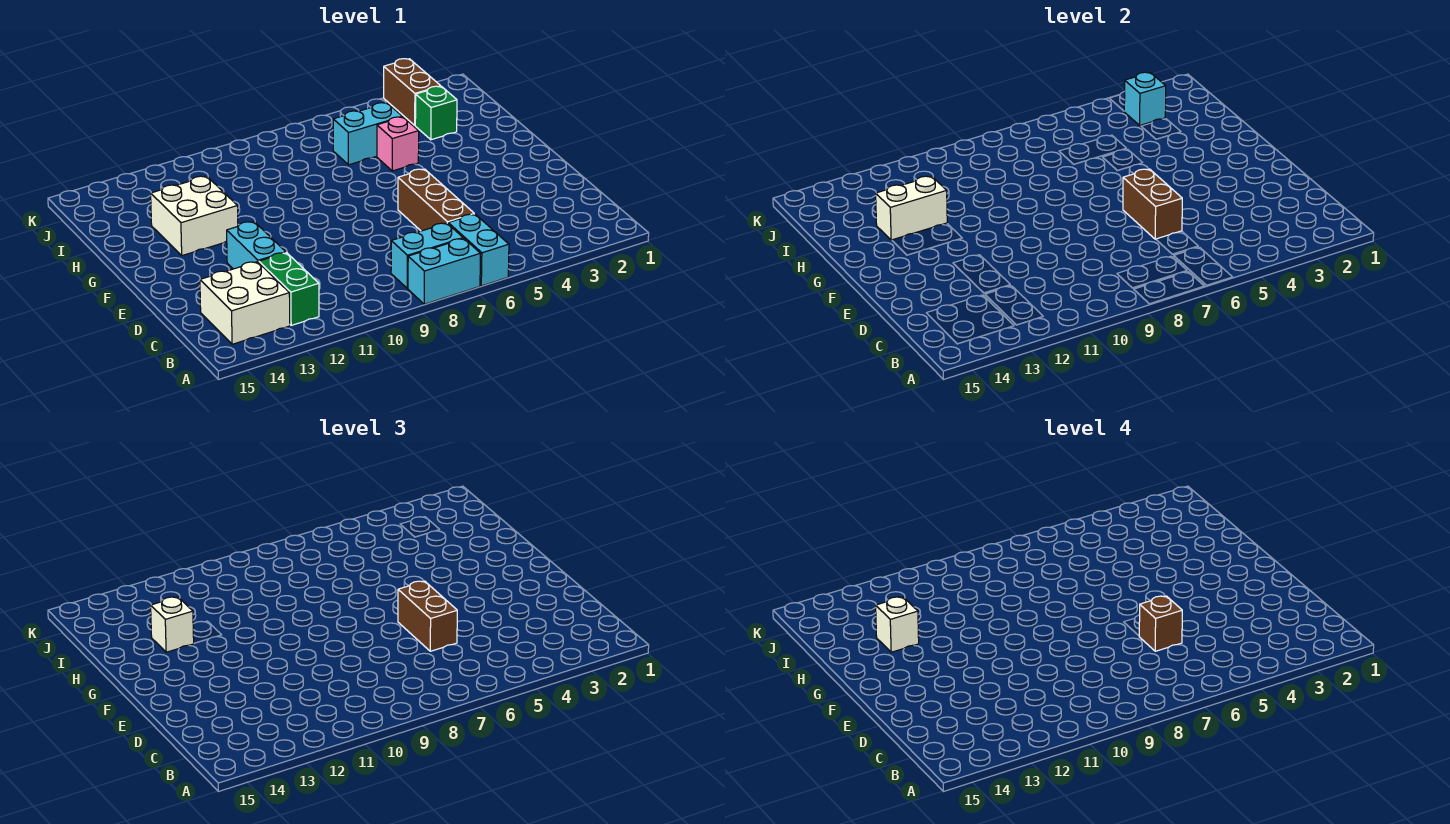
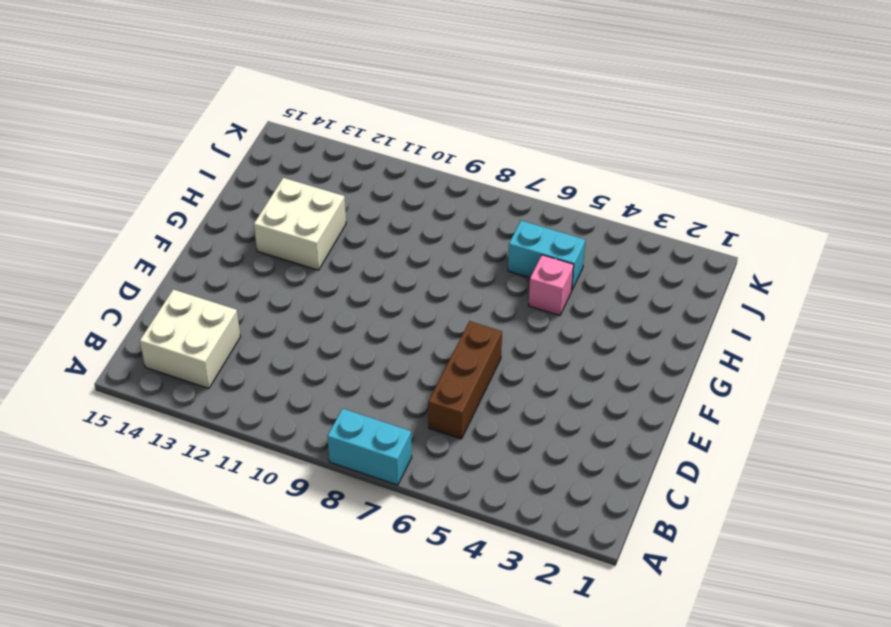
none -> cyan 1x2 brick [448,214,509,286]
none -> cyan 1x2 brick [391,223,463,288]
none -> green 1x2 brick [259,252,319,325]

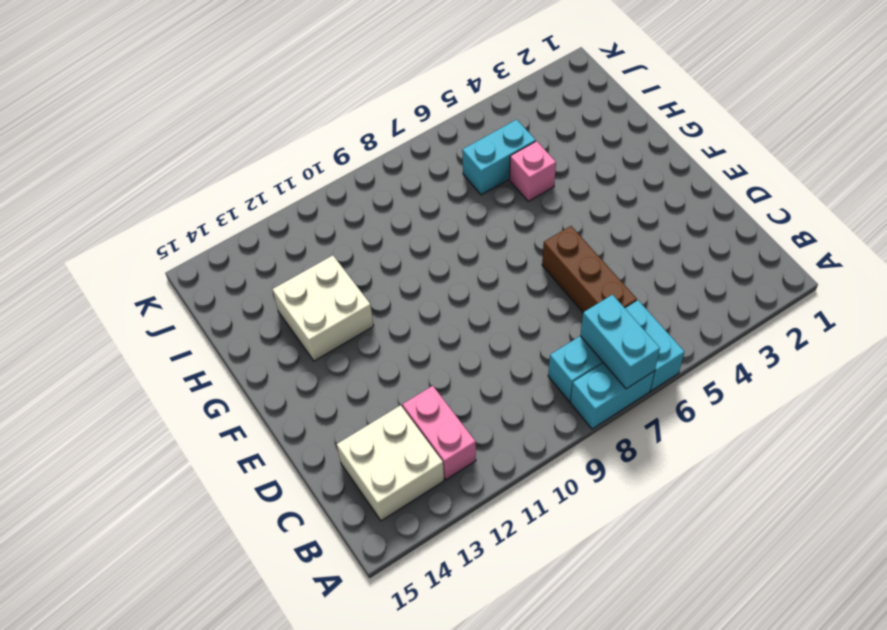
cyan 1x2 brick [580,295,660,389] -> cyan 1x2 brick moved to [227,222,286,269]
pink 1x2 brick [402,386,476,480] -> green 1x2 brick [259,252,319,325]
none -> green 1x1 brick [415,86,457,140]
none -> brown 1x2 brick [384,59,441,125]
none -> brown 1x2 brick [1123,169,1182,239]

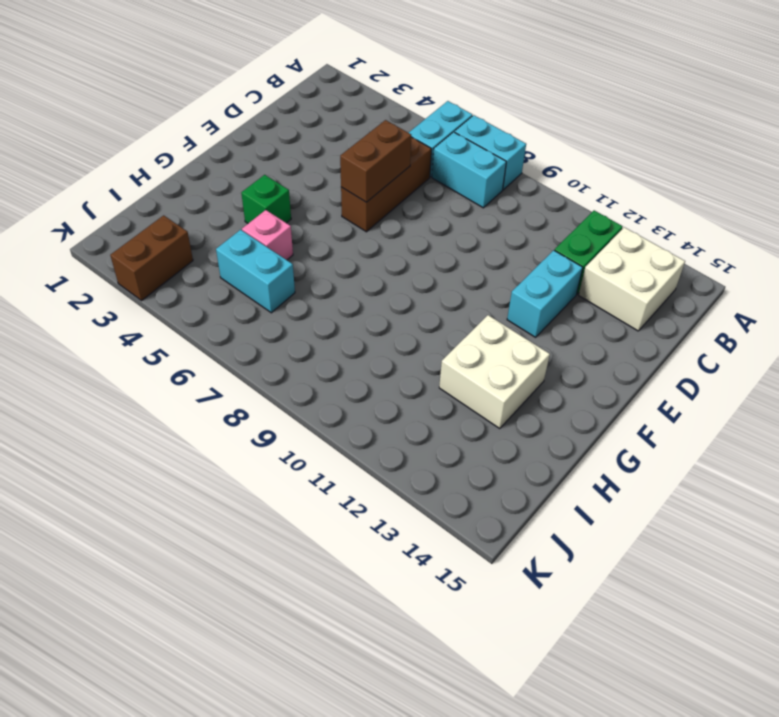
green 1x1 brick [241,175,291,223] -> green 1x1 brick moved to [415,86,457,140]
none -> white 1x2 brick [876,176,947,240]
none -> cyan 1x1 brick [1124,72,1166,125]
none -> brown 1x2 brick [398,581,457,651]

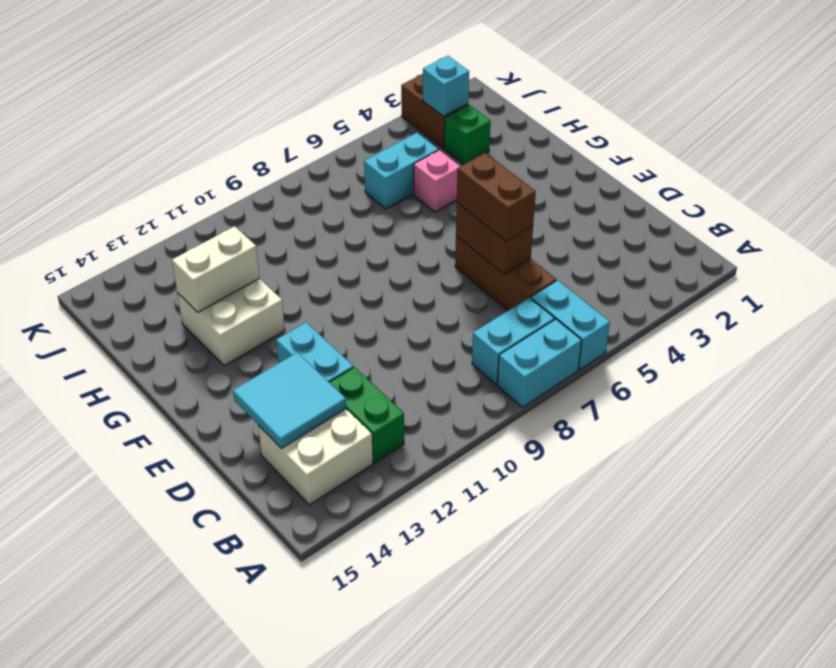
cyan 2x2 tile [233,352,346,448] -> none
none -> white 1x1 brick [151,597,194,652]
none -> brown 1x1 brick [1139,596,1182,651]
none -> white 1x1 brick [876,597,919,652]

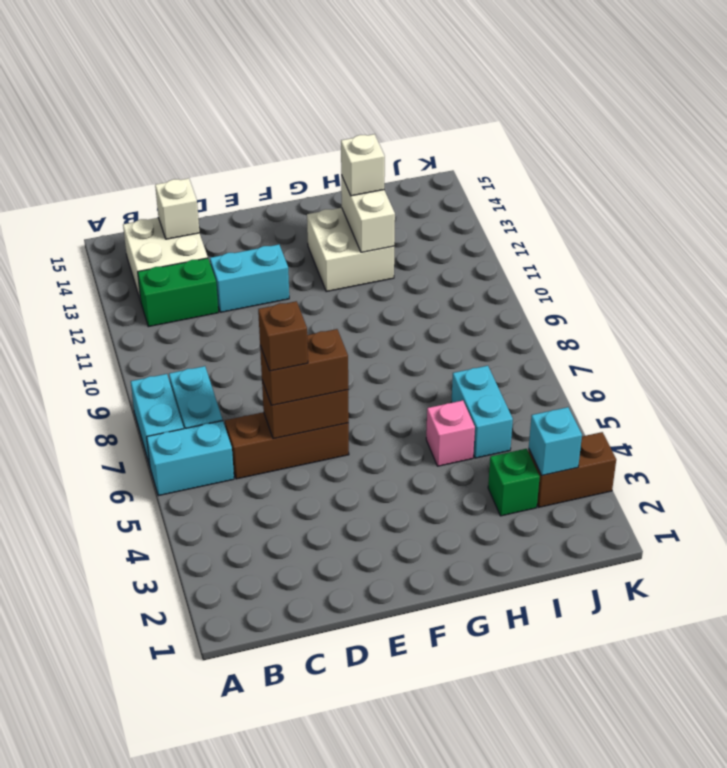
white 1x1 brick [155,178,199,239] -> white 1x1 brick moved to [876,597,919,652]

